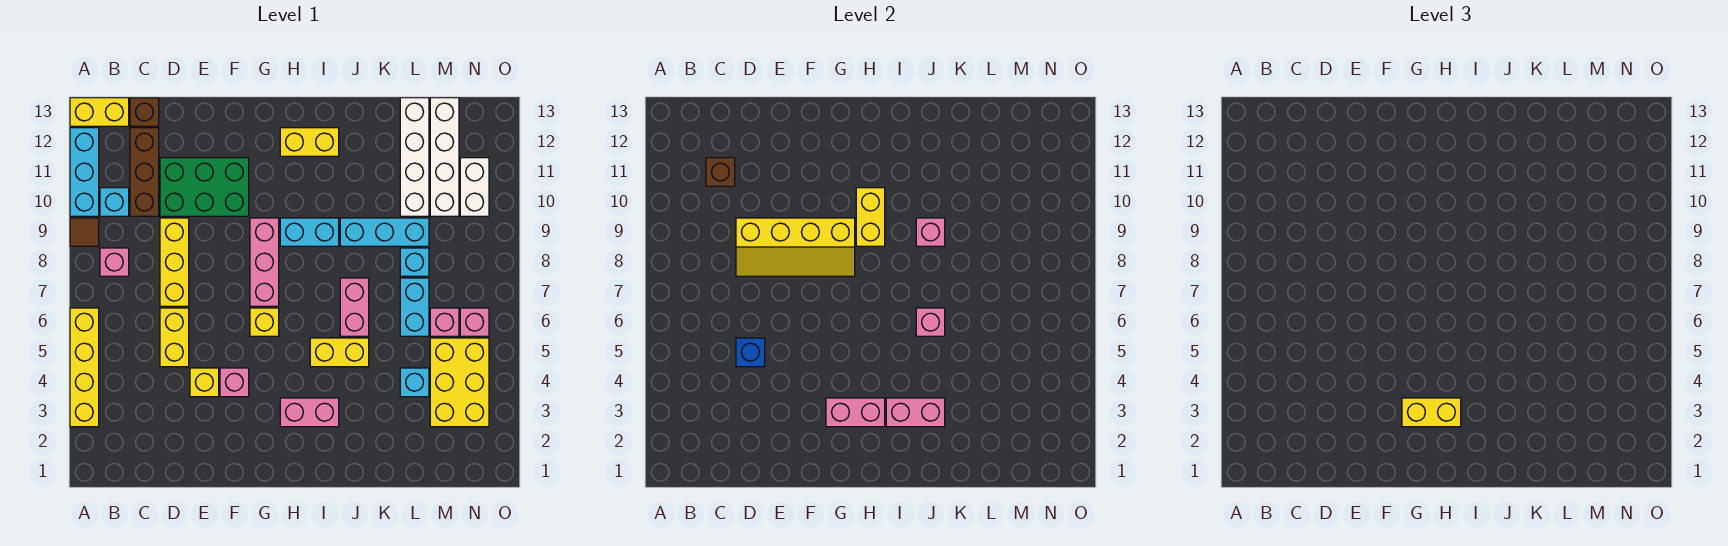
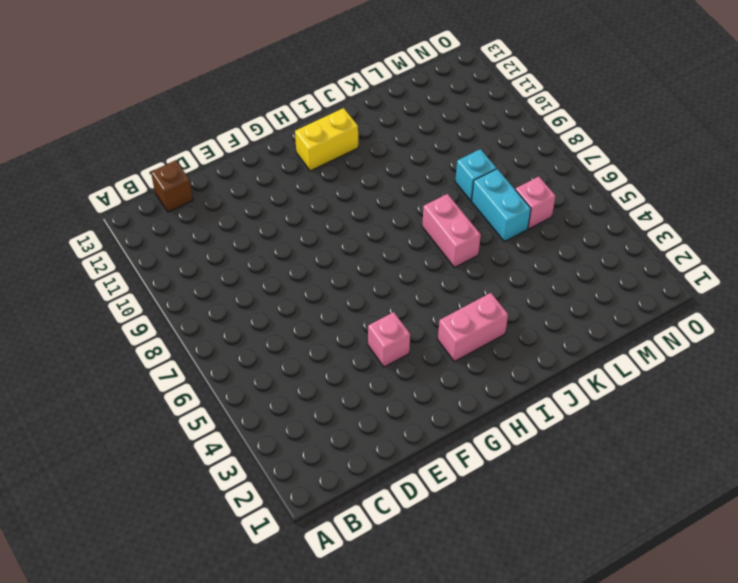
none -> yellow 1x4 brick [70,308,99,427]
none -> brown 1x1 tile [70,218,99,246]
none -> cyan 1x3 brick [70,128,99,216]
none -> yellow 1x2 brick [70,98,129,126]

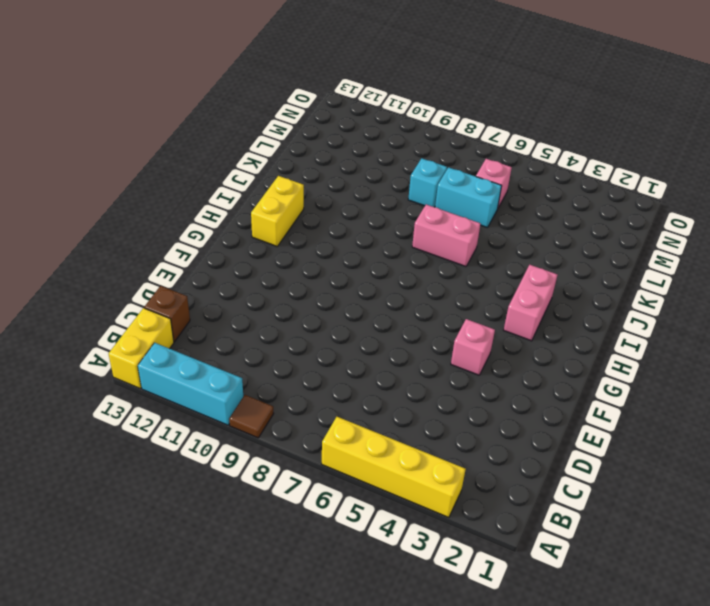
none -> pink 1x1 brick [100,248,129,276]
none -> cyan 1x1 brick [100,188,129,216]
none -> brown 1x3 brick [130,128,159,216]
none -> yellow 1x2 brick [160,308,189,367]

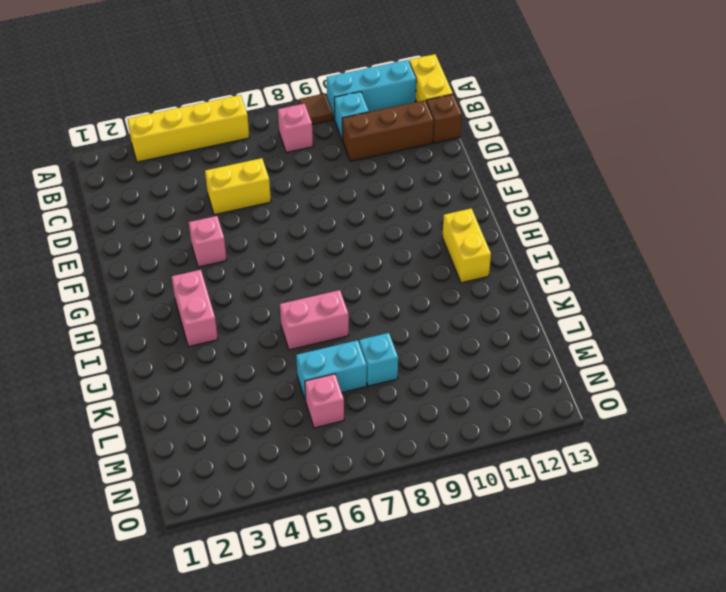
none -> yellow 1x3 brick [160,218,189,306]
none -> green 2x3 brick [160,158,249,216]
none -> yellow 1x1 brick [190,368,219,397]
none -> yellow 1x1 brick [250,308,279,336]

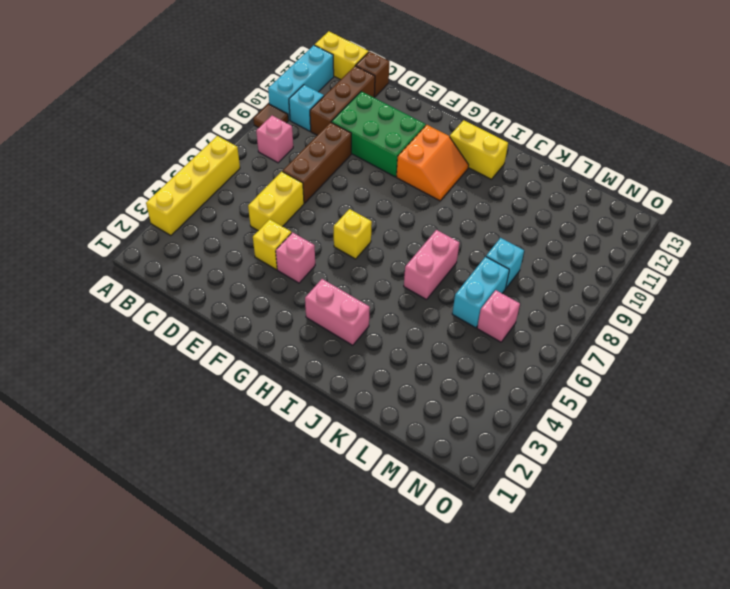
brown 1x3 brick [283,122,351,203] -> yellow 1x3 brick [160,218,189,306]
orange 2x2 slope [396,125,469,201] -> none
none -> pink 1x3 brick [250,218,279,306]
none -> cyan 1x2 brick [280,218,339,246]
none -> yellow 1x2 brick [310,338,369,367]
none -> cyan 1x3 brick [340,218,429,246]

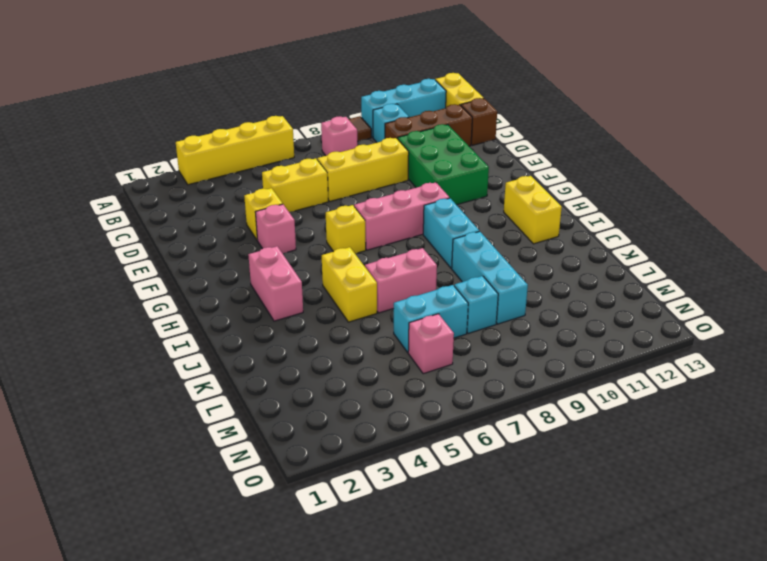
none -> cyan 1x1 brick [400,368,429,397]
none -> white 1x4 brick [400,98,429,216]
none -> yellow 2x3 brick [430,338,489,427]
none -> white 1x4 brick [430,98,459,216]

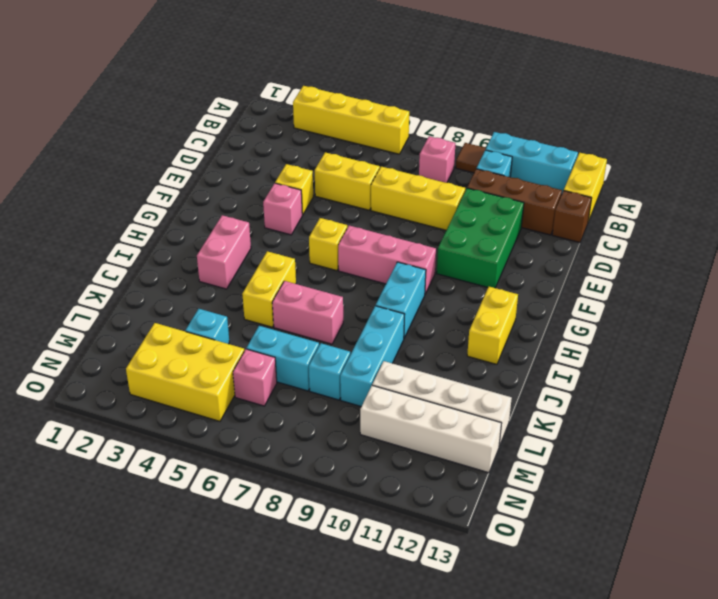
none -> pink 1x1 brick [460,308,489,336]
none -> white 1x2 brick [460,158,489,216]
none -> brown 1x1 brick [706,158,735,186]
none -> blue 1x1 brick [736,338,765,367]

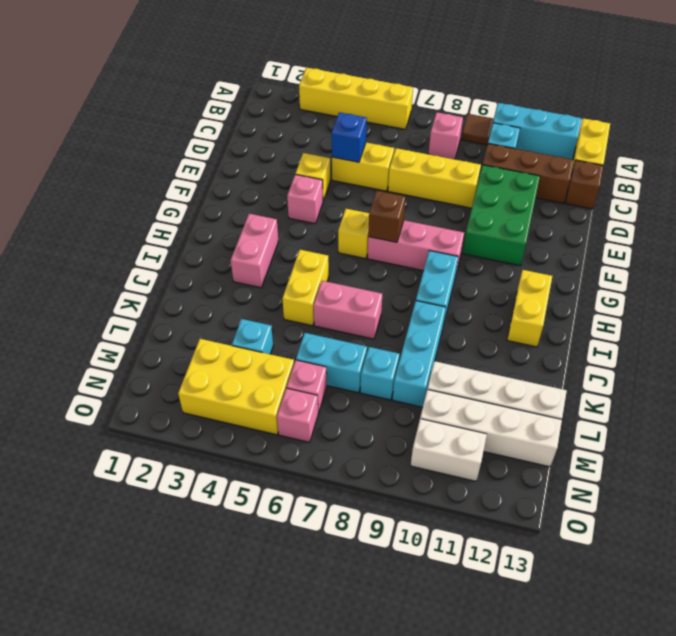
brown 1x1 brick [368,191,406,242] -> brown 1x1 brick moved to [706,158,735,186]
none -> yellow 2x4 slope [736,218,855,276]
none -> pink 1x2 brick [826,398,885,427]
none -> yellow 1x2 brick [856,188,885,246]
none -> pink 1x2 brick [886,398,945,427]

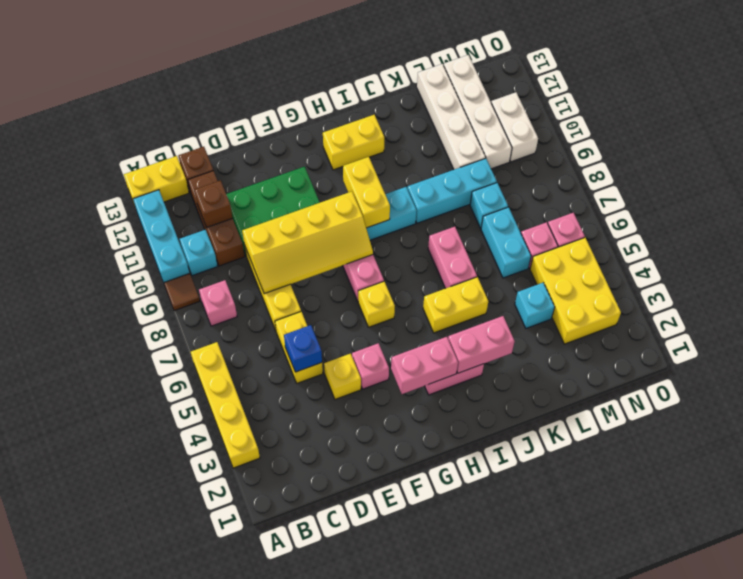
none -> pink 1x1 brick [916,308,945,336]
none -> pink 1x1 brick [916,218,945,246]
none -> yellow 1x2 brick [1402,398,1461,427]

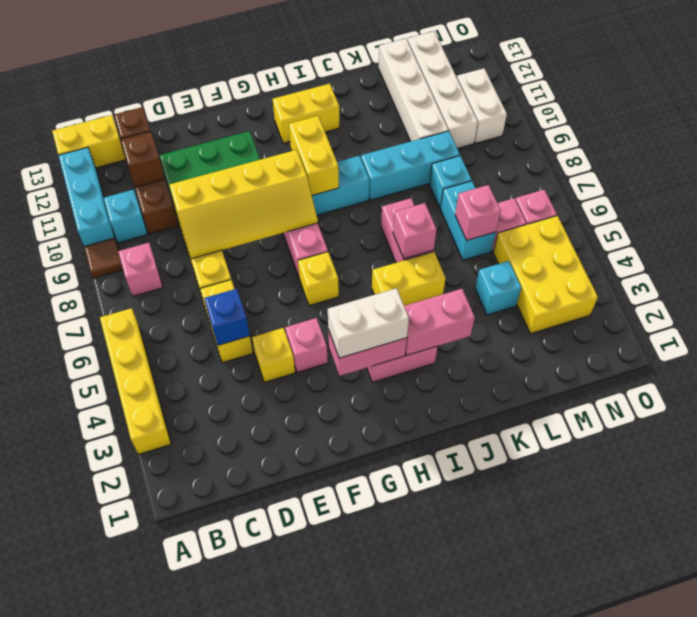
white 1x2 brick [328,288,409,358] -> yellow 1x2 brick [1402,398,1461,427]
pink 1x1 brick [455,185,501,240] -> pink 1x1 brick moved to [916,218,945,246]

